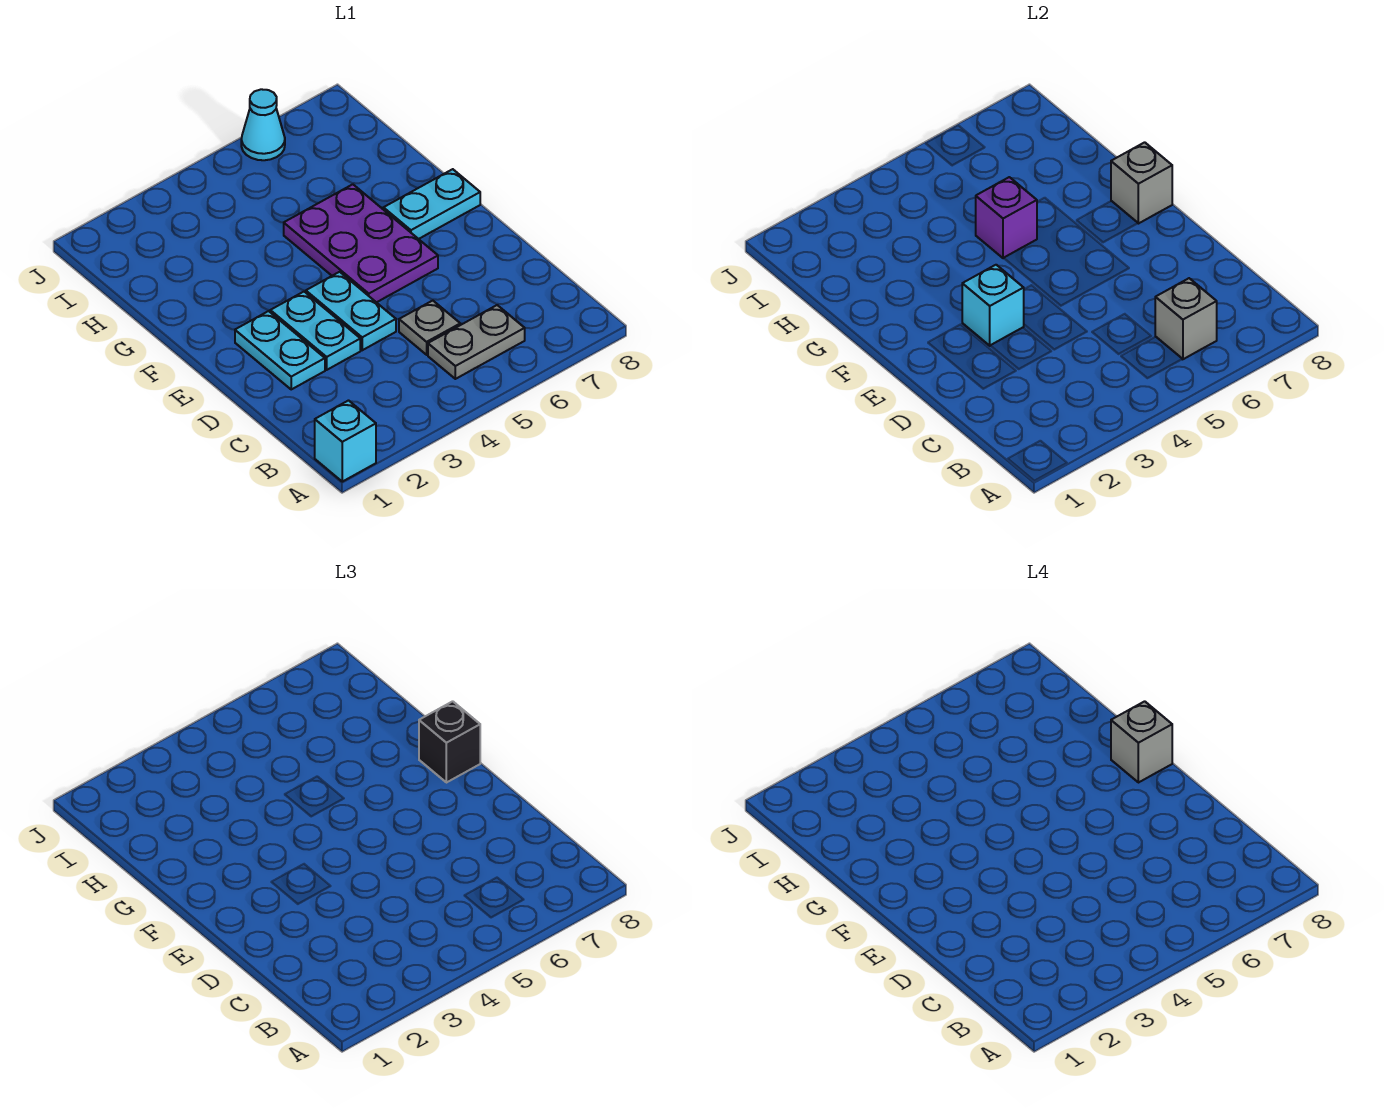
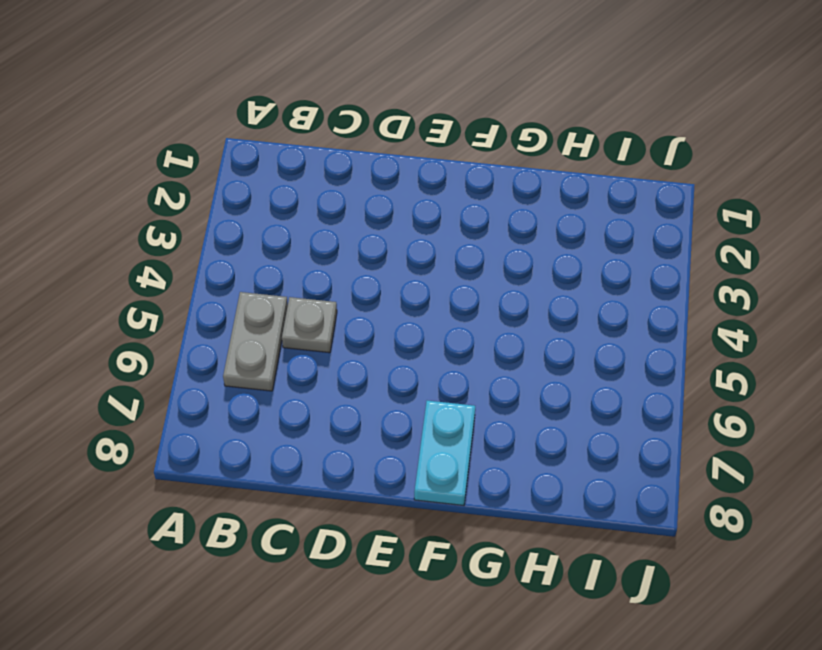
none -> cyan 1x1 brick [315,401,376,482]
none -> cyan 1x2 plate [235,311,325,389]
none -> cyan 1x2 plate [270,292,360,370]

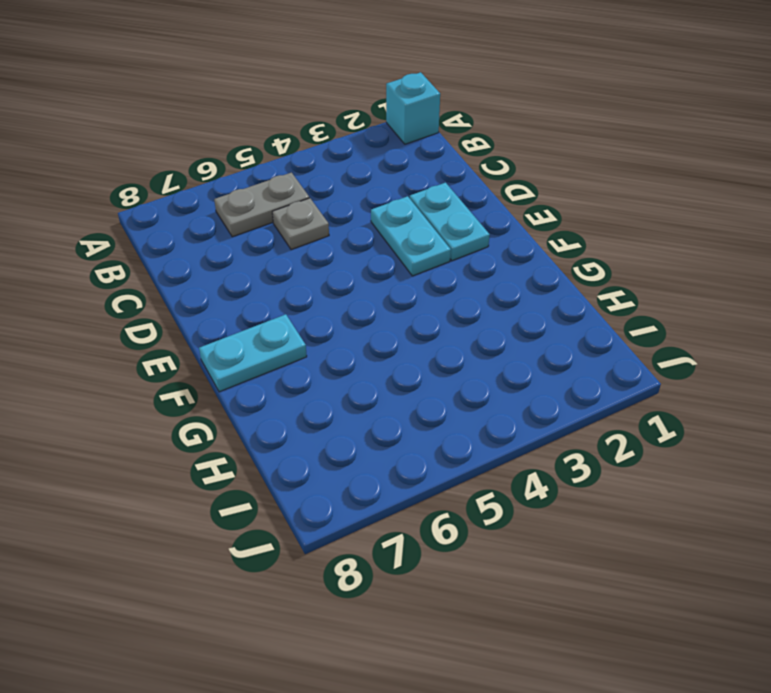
none -> cyan 1x2 plate [306,272,396,350]
none -> purple 2x3 plate [284,184,438,303]
none -> cyan 1x1 cone [241,89,285,160]

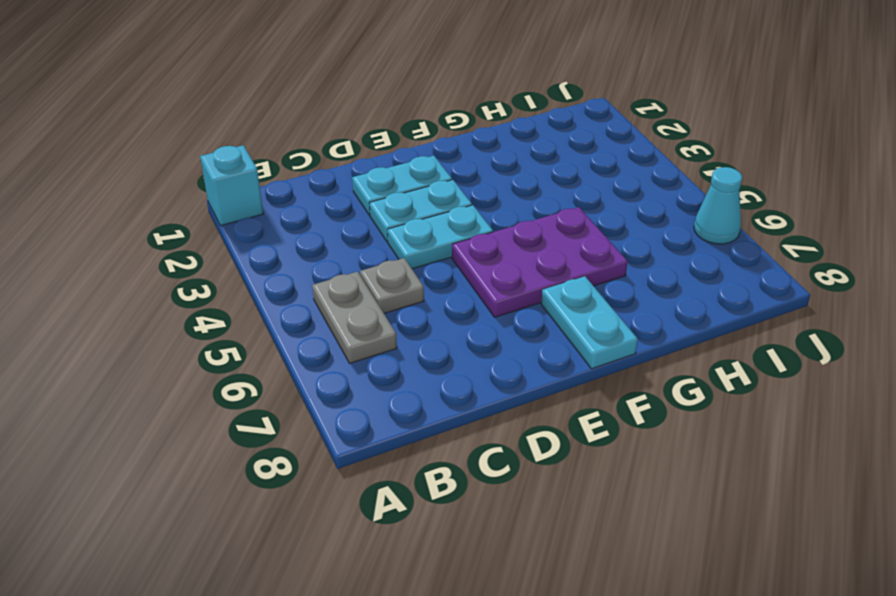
none -> grey 1x1 brick [1155,278,1217,359]
none -> cyan 1x1 brick [962,265,1024,346]
none -> grey 1x1 brick [1111,142,1172,224]

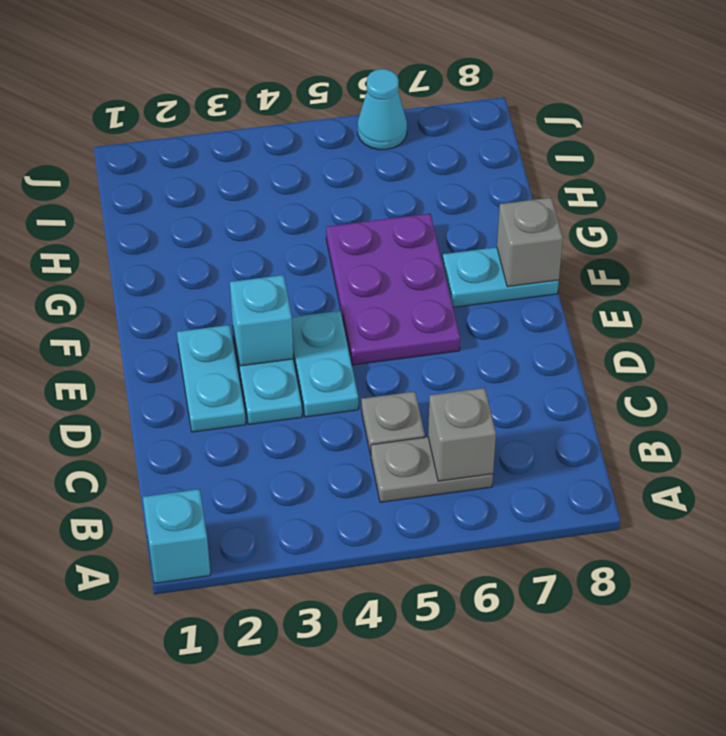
none -> purple 1x1 brick [976,177,1037,258]
none -> black 1x1 brick [419,701,480,783]
none -> grey 1x1 brick [1111,701,1172,783]

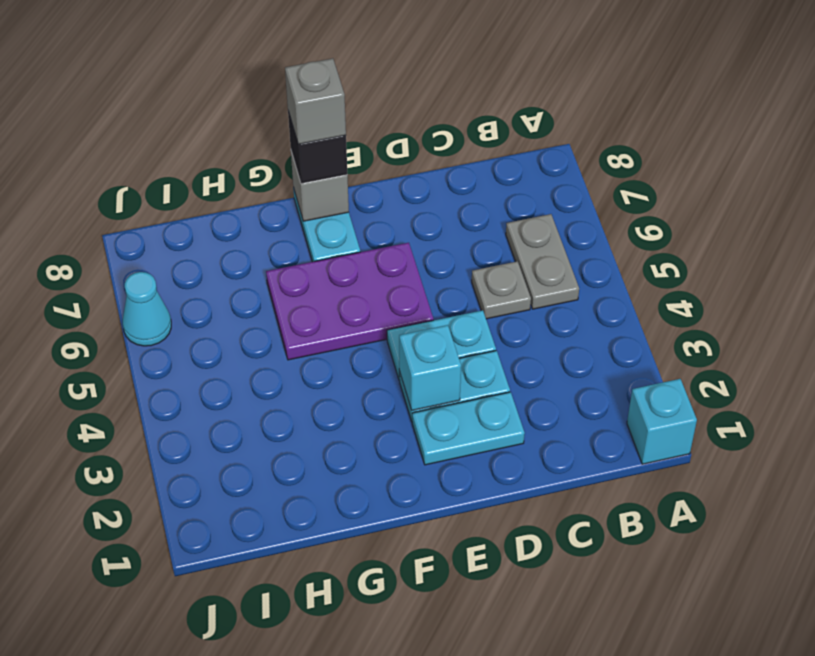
none -> grey 1x1 brick [1155,278,1217,359]
none -> purple 1x1 brick [976,177,1037,258]

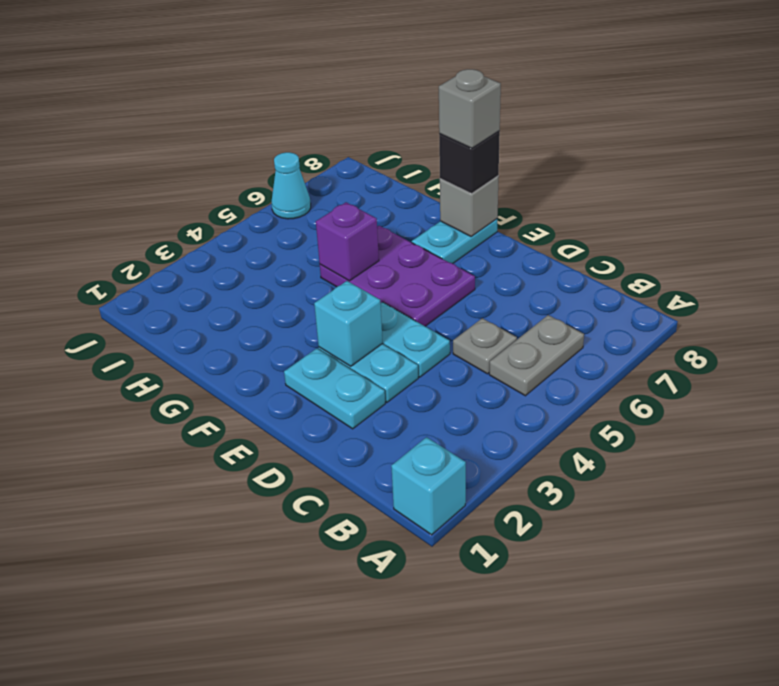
none -> grey 1x1 brick [1155,278,1217,359]

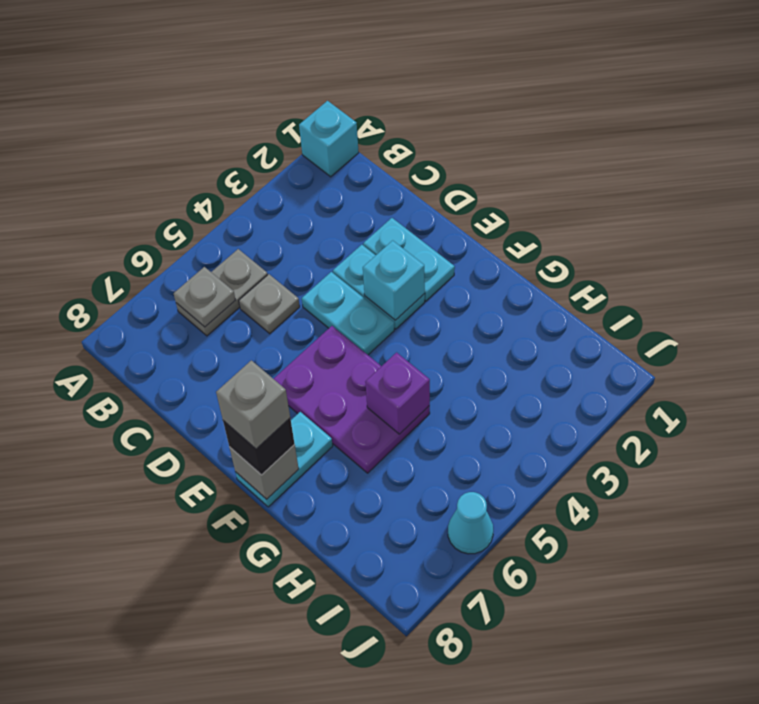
grey 1x1 plate [174,267,235,327] -> grey 1x1 brick [1155,278,1217,359]

